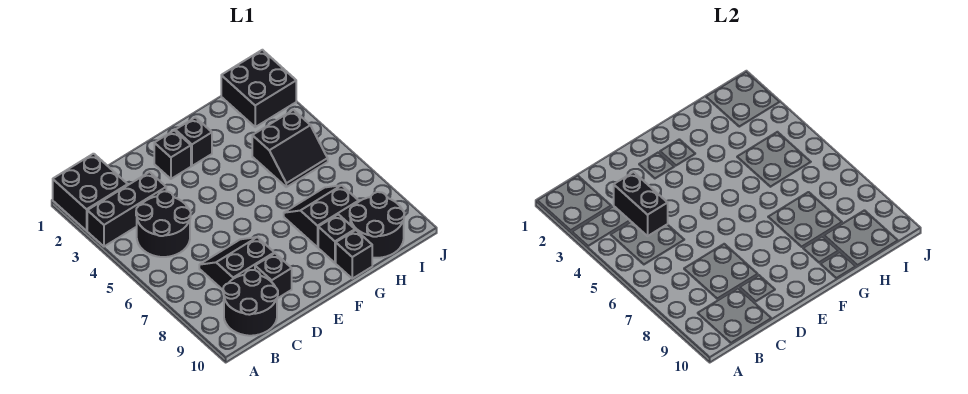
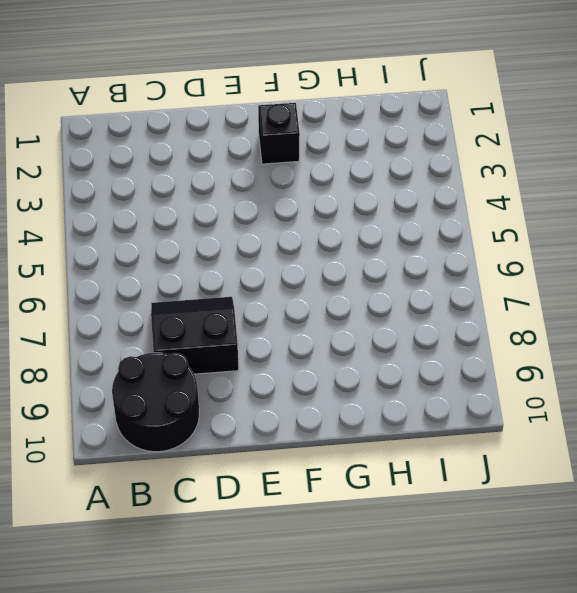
none -> black 2x2 brick [53,154,128,231]
none -> black 1x3 brick [87,172,166,246]
none -> black 2x2 round brick [136,191,191,257]

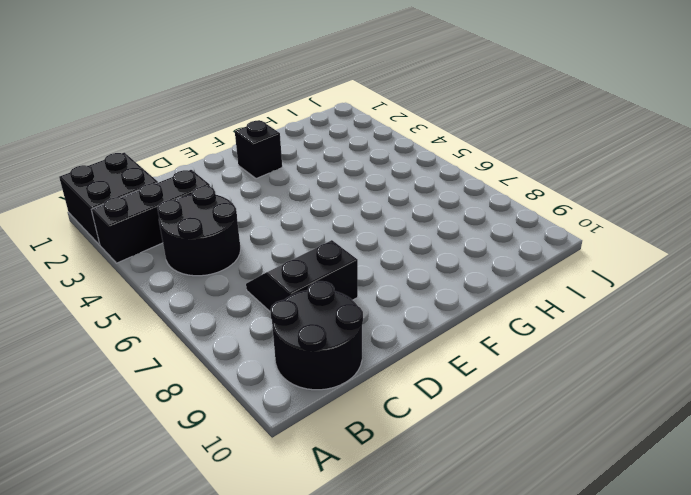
none -> black 1x1 brick [255,253,292,299]
none -> black 1x1 brick [154,130,191,179]
none -> black 2x2 slope [284,185,359,247]

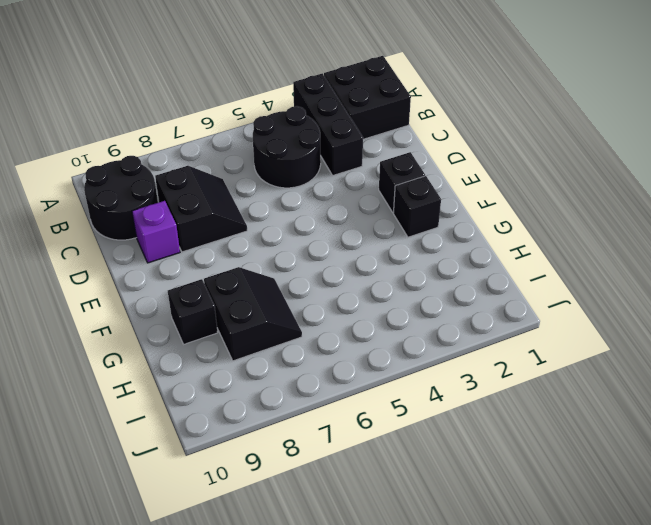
purple 1x1 brick [132,201,180,263] -> black 1x1 brick [255,253,292,299]
none -> black 1x1 brick [336,230,372,279]
none -> black 2x2 slope [252,110,328,187]
none -> black 2x2 round brick [350,192,404,258]

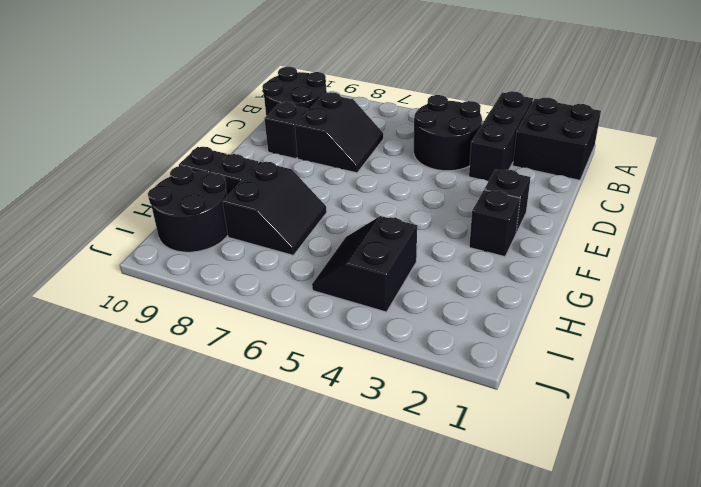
none -> black 2x2 brick [221,50,296,127]
none -> black 1x2 brick [614,172,668,236]

